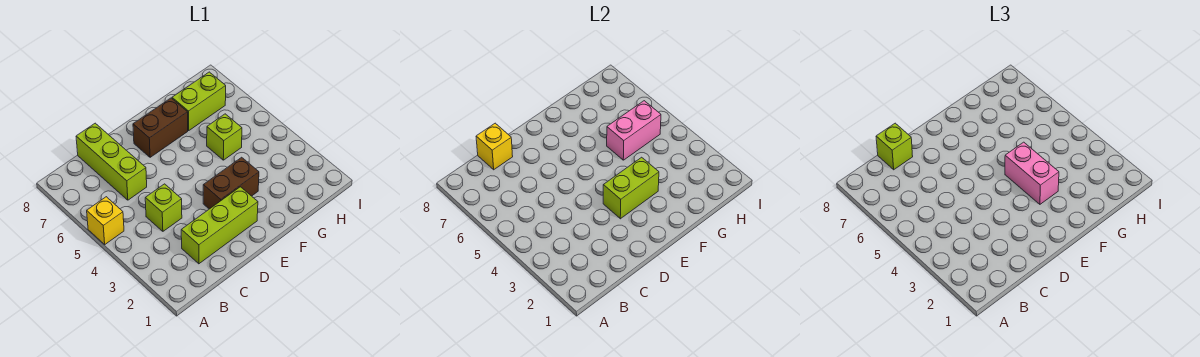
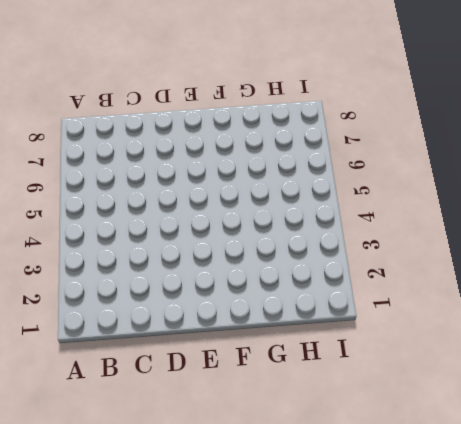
none -> yellow 1x1 brick [87,197,124,244]
none -> lime 1x3 brick [181,187,258,264]
none -> lime 1x1 brick [145,184,182,231]

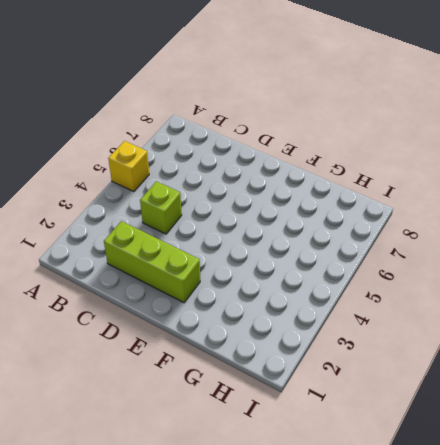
none -> lime 1x3 brick [76,123,147,200]
none -> brown 1x2 brick [203,157,259,209]
none -> brown 1x2 brick [133,98,188,157]

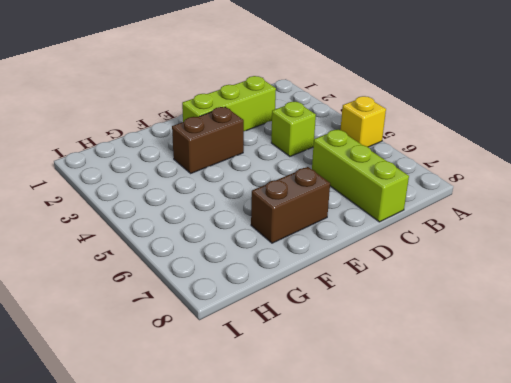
none -> lime 1x1 brick [207,114,242,160]
none -> lime 1x2 brick [172,72,226,131]
none -> yellow 1x1 brick [476,123,513,170]

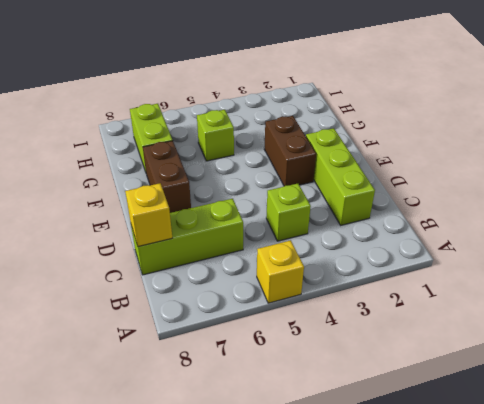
none -> lime 1x2 brick [603,157,659,219]
none -> pink 1x2 brick [607,101,661,160]
none -> lime 1x1 brick [876,123,913,170]

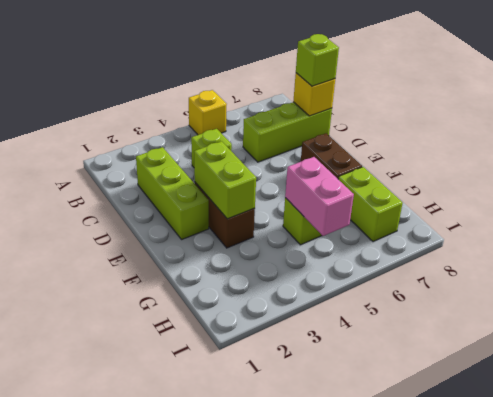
none -> pink 1x2 brick [1005,142,1059,204]

